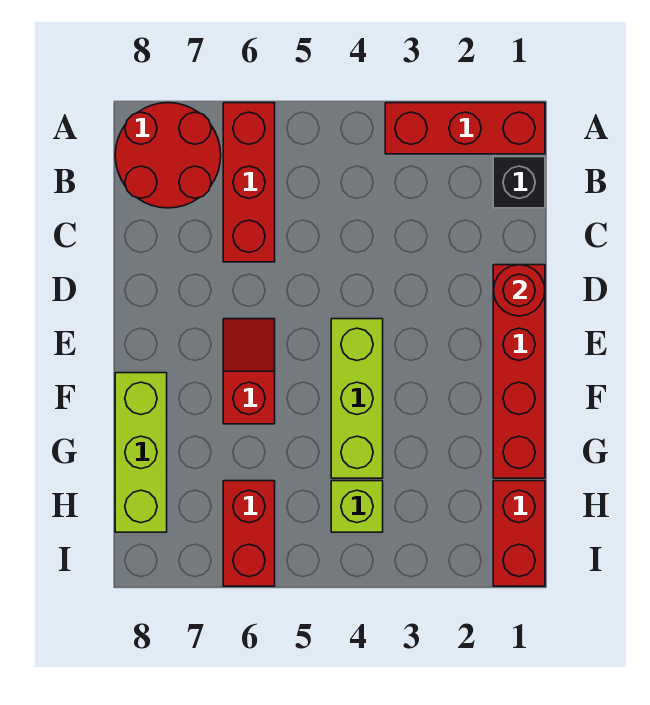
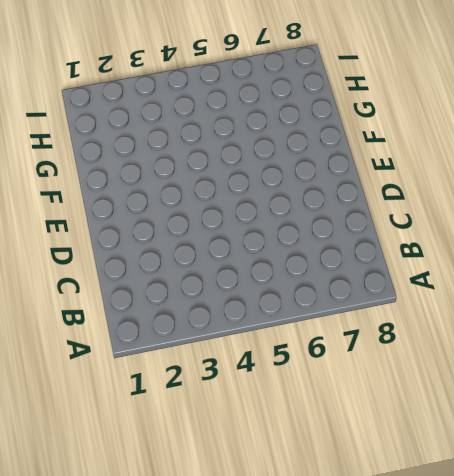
none -> red 1x3 brick [385,103,545,154]
none -> red 1x3 brick [223,103,275,262]
none -> red 2x2 round brick [115,103,221,208]

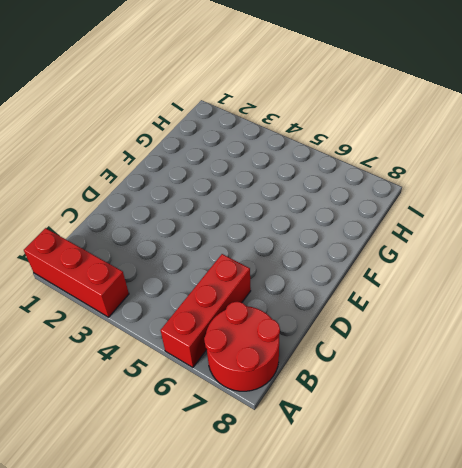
none -> black 1x1 brick [493,157,545,208]
none -> red 1x4 brick [493,265,545,478]
none -> lime 1x3 brick [331,319,383,478]

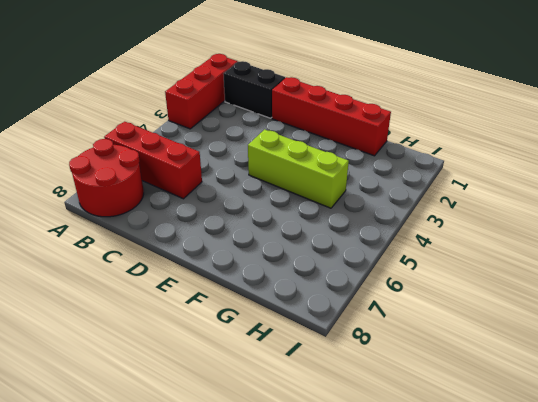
black 1x2 brick [223,61,285,118] -> black 1x1 brick [493,157,545,208]
none -> red 1x2 slope [223,319,275,424]
none -> lime 1x3 brick [115,373,167,532]
none -> red 1x2 brick [493,481,545,586]

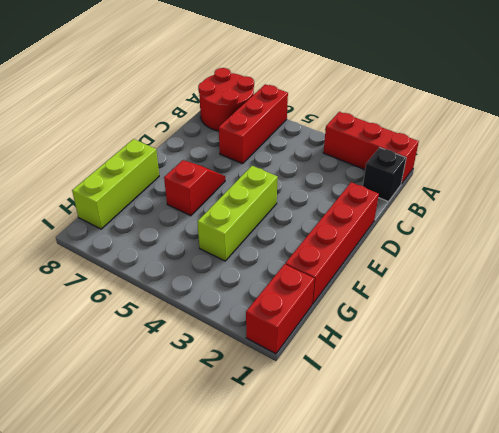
none -> lime 1x1 brick [331,481,383,532]
none -> red 1x2 brick [223,481,275,586]
none -> red 1x1 round brick [493,265,545,316]

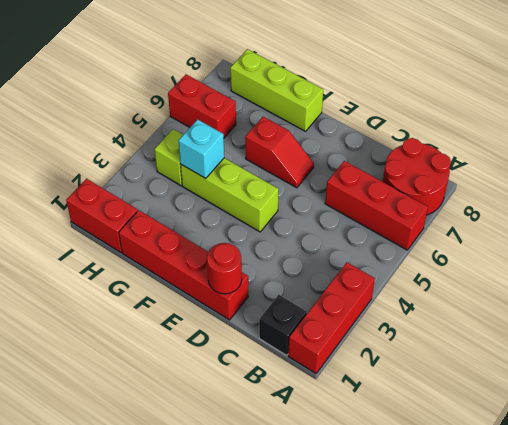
cyan 1x1 brick [178,119,224,178] -> none

